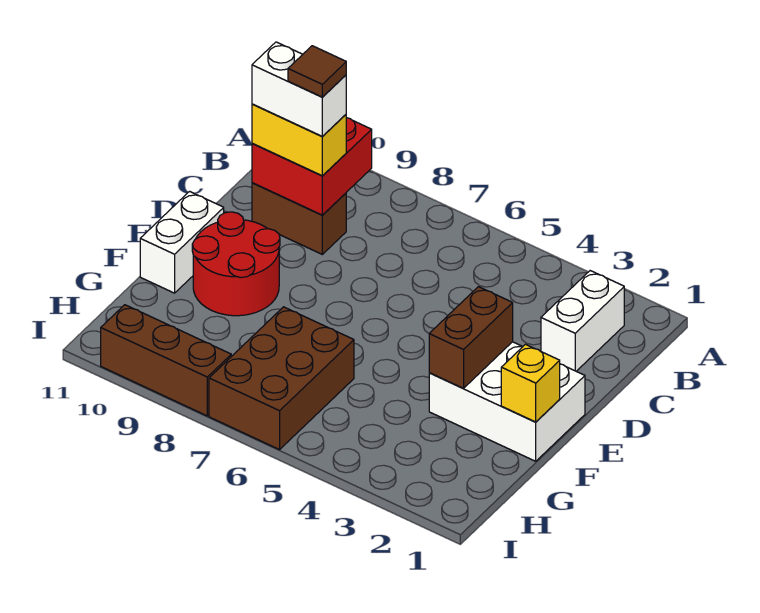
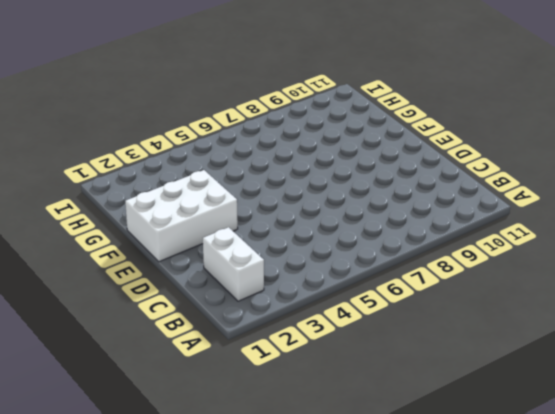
none -> brown 1x2 brick [252,183,346,254]
none -> red 2x2 round brick [192,212,280,316]
none -> white 1x2 brick [140,191,224,293]

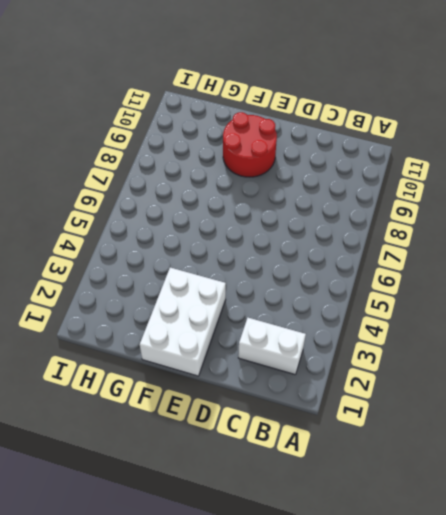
none -> brown 1x2 brick [252,183,346,254]
none -> white 1x2 brick [140,191,224,293]
none -> brown 2x3 brick [209,307,354,450]

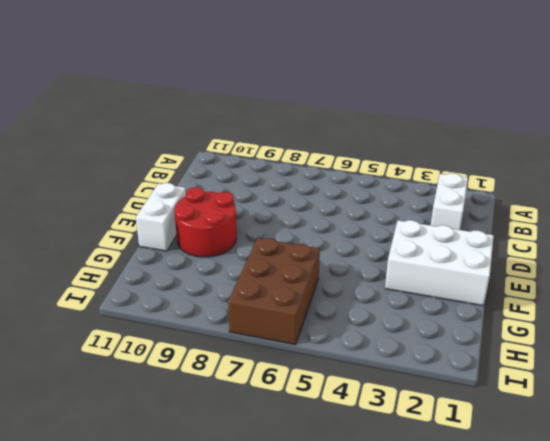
none -> brown 1x2 brick [252,183,346,254]
none -> brown 1x3 brick [101,305,231,416]
none -> red 2x2 brick [252,118,372,215]

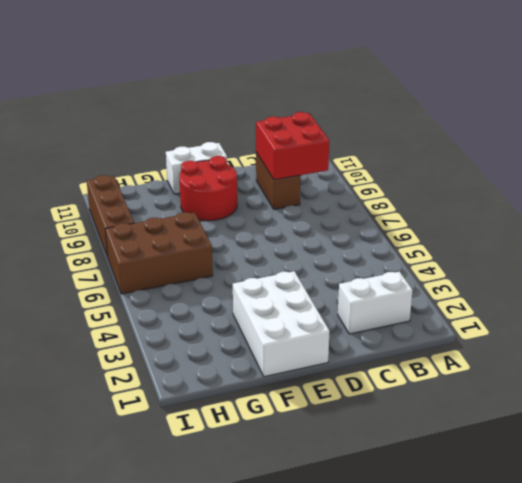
none -> brown 1x2 brick [429,287,513,388]
none -> yellow 1x1 brick [501,344,560,422]
none -> yellow 1x2 brick [252,104,346,176]

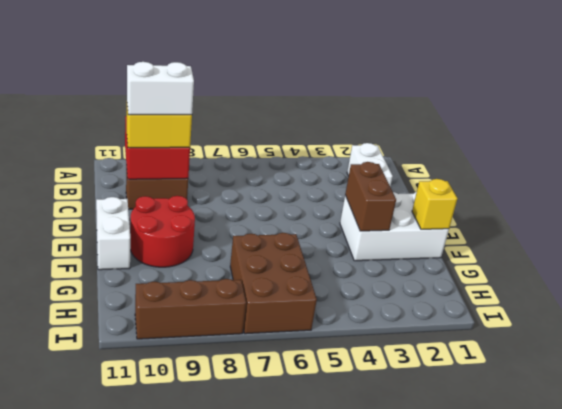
none -> brown 1x1 tile [288,46,346,97]

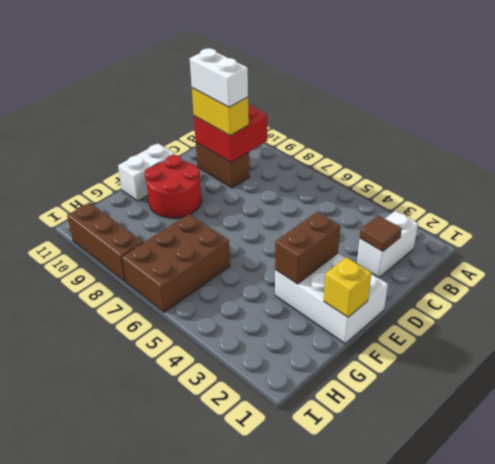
brown 1x1 tile [360,216,402,251] -> brown 1x1 tile moved to [288,46,346,97]

